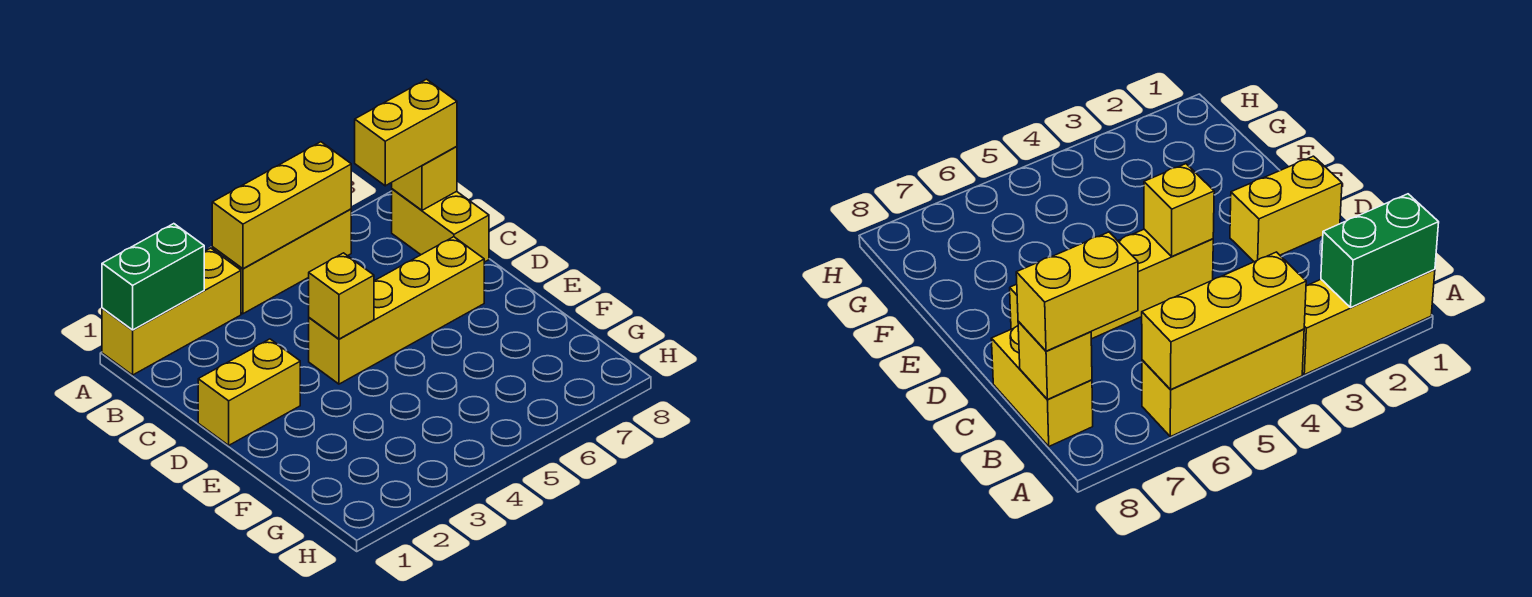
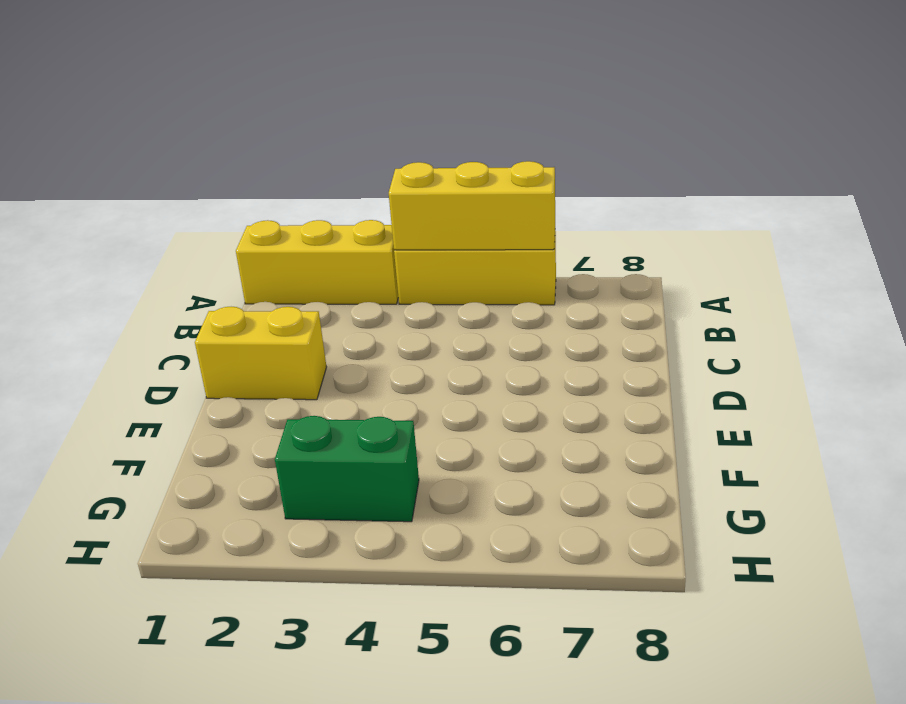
green 1x2 brick [275,416,419,522] -> green 1x2 brick moved to [102,224,204,330]
none -> yellow 1x2 brick [392,189,489,262]
none -> yellow 1x4 brick [309,237,484,384]

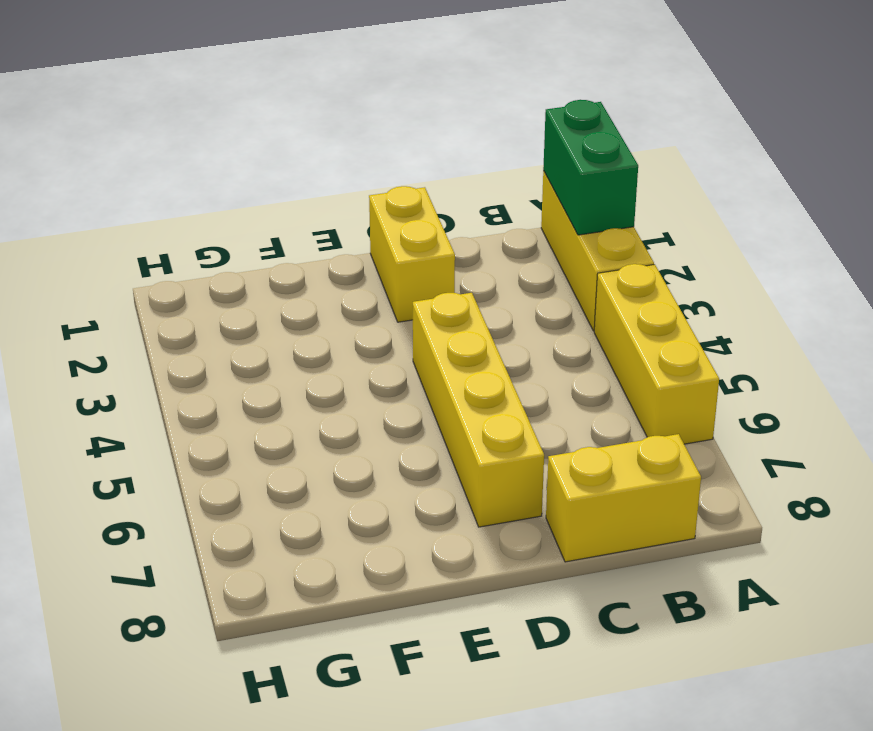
none -> yellow 1x3 brick [212,142,351,269]
none -> yellow 1x1 brick [392,147,457,210]

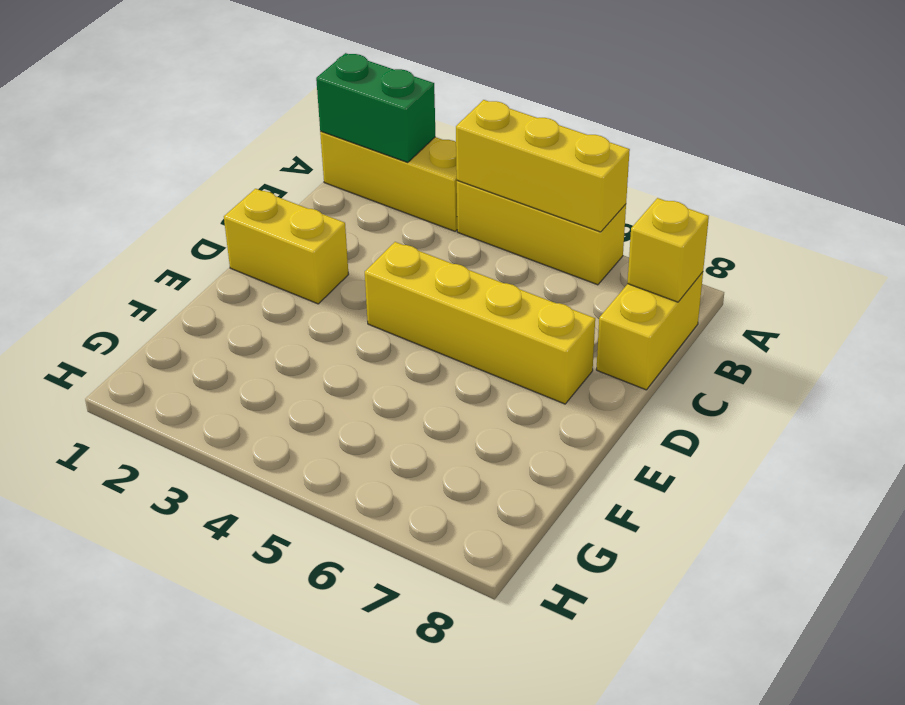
none -> yellow 1x1 brick [309,253,374,339]
none -> yellow 1x2 brick [355,79,457,186]

